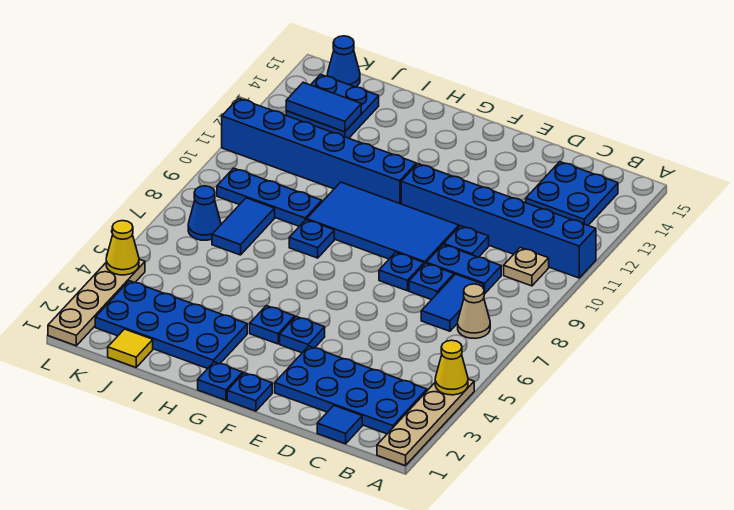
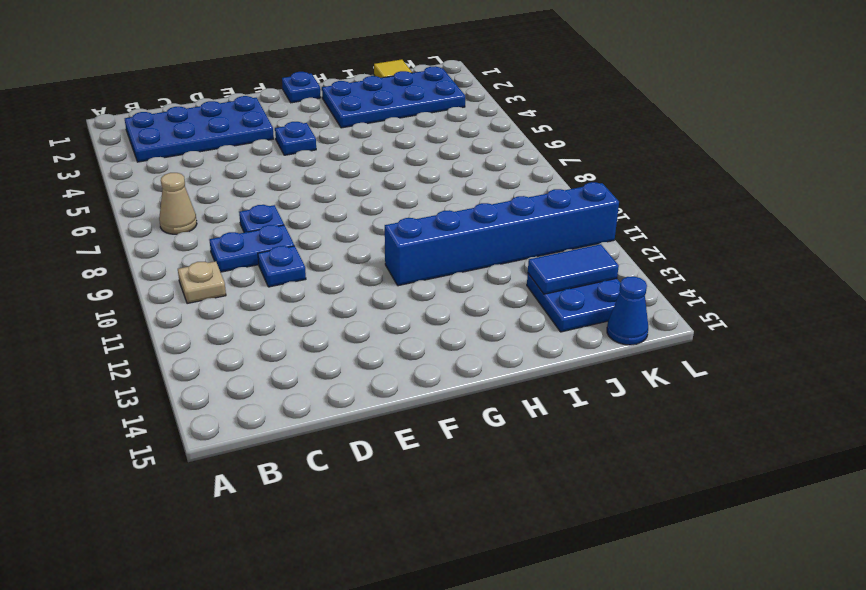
none -> tan 1x4 plate [377,379,474,466]
none -> blue 1x6 brick [401,164,596,278]
none -> blue 2x2 plate [526,162,618,225]
none -> blue 1x1 tile [317,406,362,444]

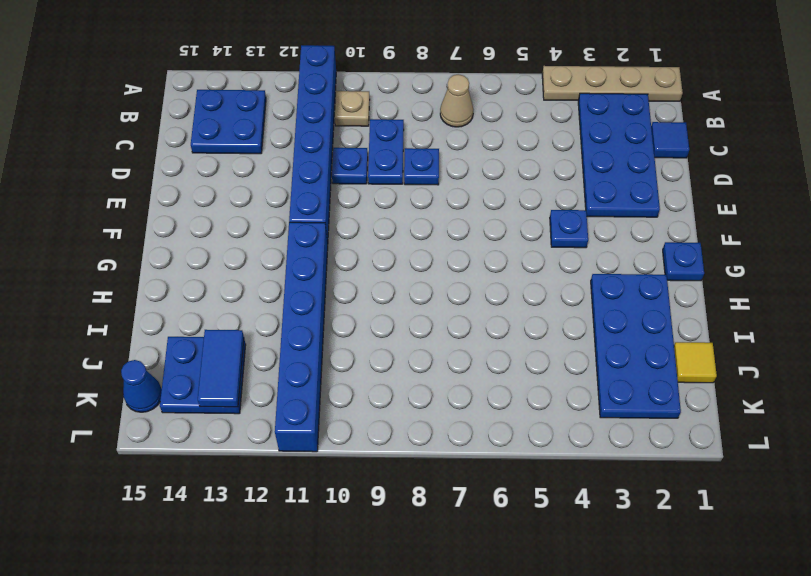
none -> blue 1x2 tile [421,274,484,331]
none -> blue 1x1 plate [379,252,424,291]
none -> blue 2x4 tile [307,182,459,264]
none -> blue 1x1 plate [227,373,272,411]

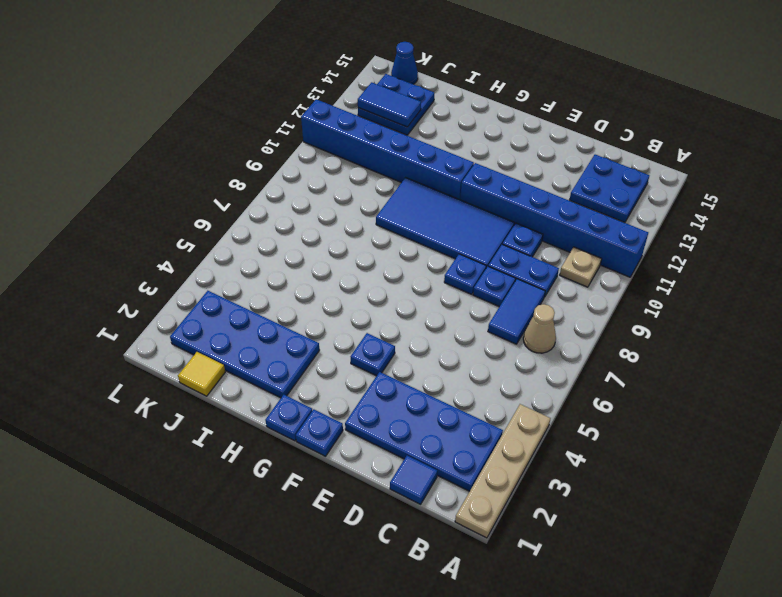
none -> blue 1x1 plate [250,306,295,344]
none -> blue 1x1 plate [289,220,334,258]
none -> blue 1x3 plate [217,168,322,226]
none -> blue 1x2 tile [212,198,275,255]

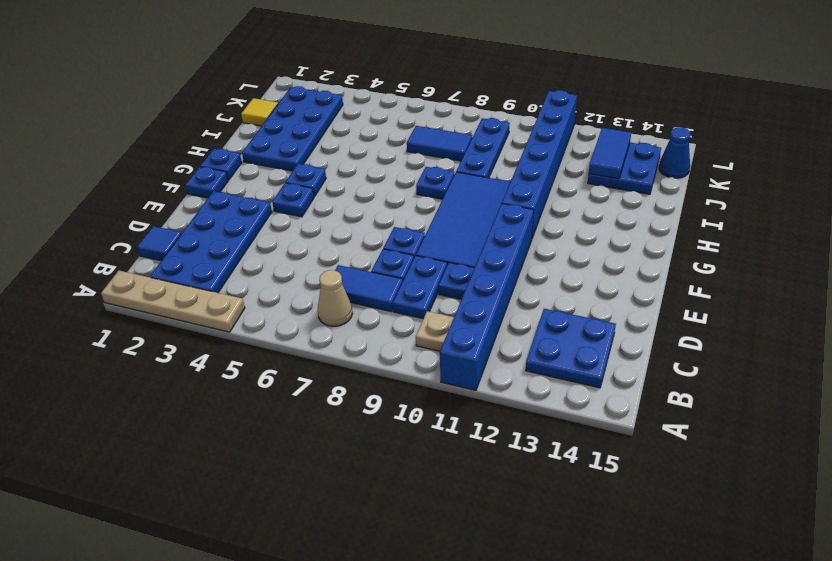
none -> blue 1x1 cone [188,186,221,240]
none -> tan 1x4 plate [48,259,145,346]
none -> yellow 1x1 cone [435,340,468,395]
none -> yellow 1x1 cone [106,221,139,275]

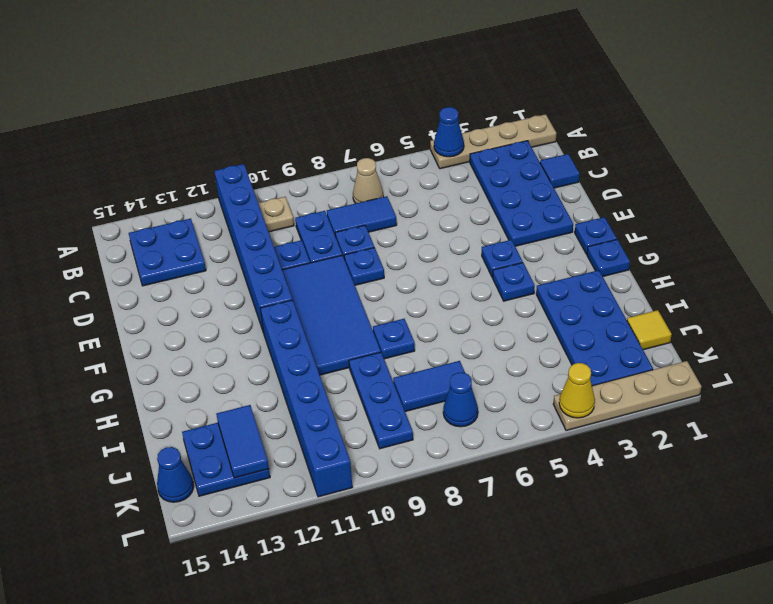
blue 1x1 cone [434,107,464,157] -> yellow 1x1 cone [435,340,468,395]

